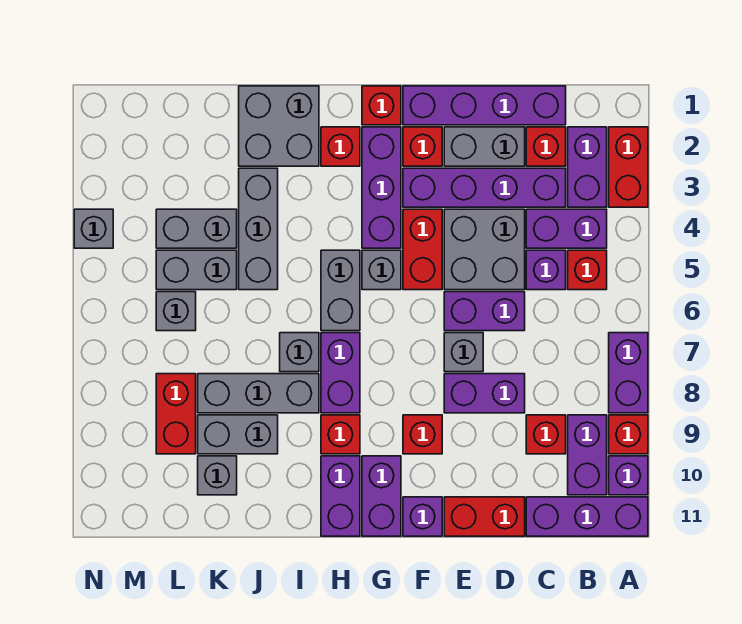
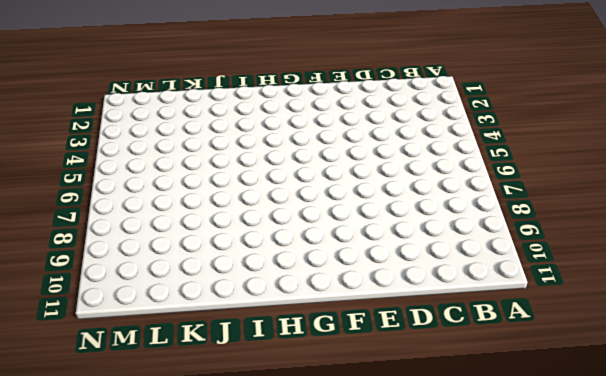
none -> red 1x2 brick [609,127,648,207]
none -> purple 1x2 brick [609,333,648,413]
none -> red 1x1 brick [609,415,648,454]
none -> purple 1x1 brick [609,456,648,495]

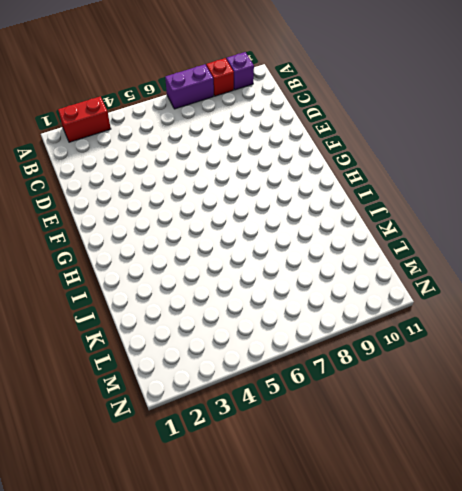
none -> purple 1x3 brick [526,497,648,536]
none -> purple 1x2 brick [568,127,607,207]
none -> purple 1x2 brick [526,209,607,248]
none -> red 1x1 brick [568,250,607,290]

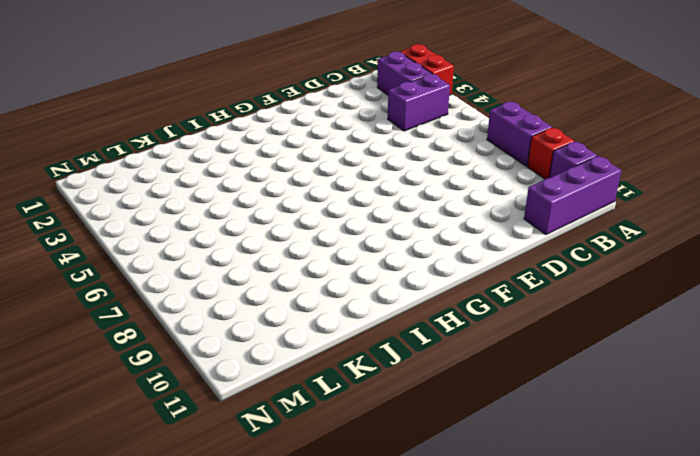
none -> red 1x1 brick [568,250,607,290]
none -> purple 1x2 brick [568,415,607,495]
none -> purple 1x4 brick [403,86,566,125]
none -> red 1x1 brick [526,127,566,166]

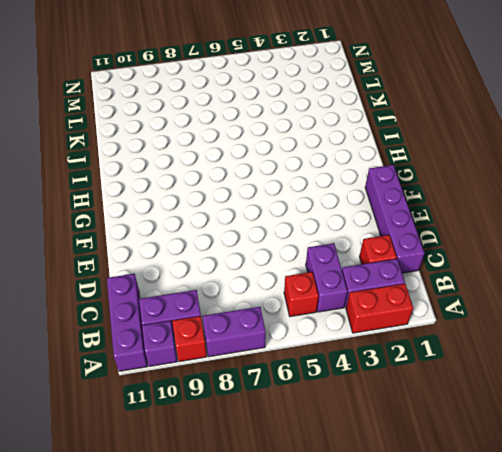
none -> purple 1x4 brick [403,168,566,207]
none -> purple 1x1 brick [526,250,566,290]
none -> red 1x1 brick [526,415,566,454]
none -> grey 1x2 brick [444,127,525,166]

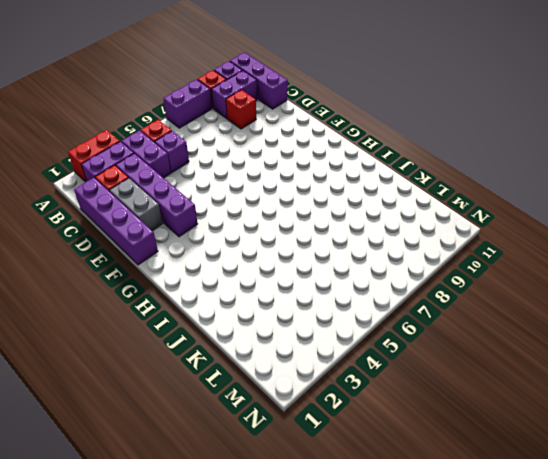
none -> grey 2x2 brick [444,209,525,290]
none -> purple 1x2 brick [444,292,525,331]
none -> purple 1x2 brick [444,374,525,413]
none -> red 1x2 brick [444,497,525,536]

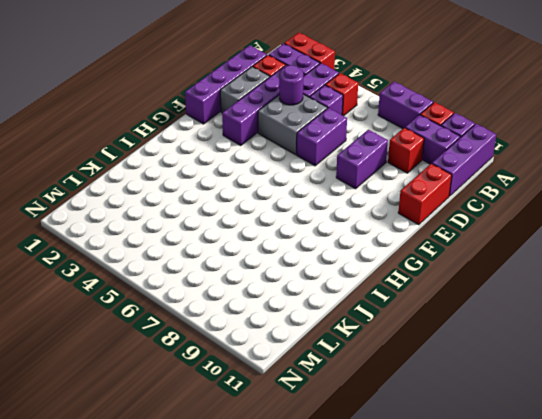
purple 1x1 round brick [279,65,303,105] -> none
none -> grey 1x1 brick [444,333,483,372]
none -> red 1x1 brick [403,127,442,166]
none -> red 1x2 brick [403,209,442,290]
none -> red 1x1 brick [403,415,442,454]

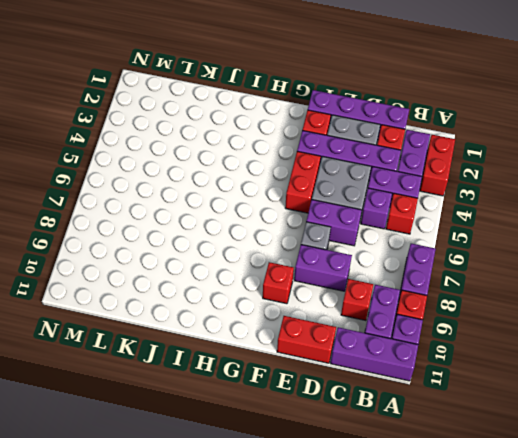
none -> purple 1x1 brick [403,497,442,536]
none -> red 1x1 brick [362,86,401,125]
none -> purple 1x3 brick [362,127,401,248]
none -> grey 1x1 brick [362,250,401,290]

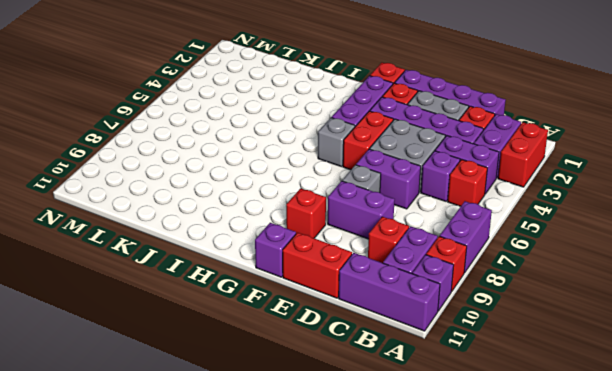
none -> purple 1x2 brick [362,456,401,536]
none -> red 1x1 brick [321,127,360,166]
none -> grey 1x2 brick [321,250,360,331]
none -> purple 1x2 brick [321,333,360,413]

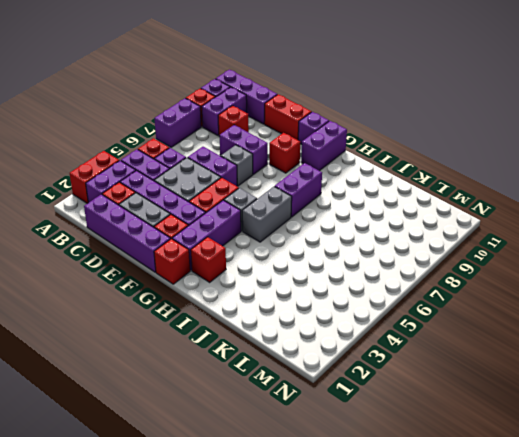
none -> red 1x1 brick [321,415,360,454]
none -> purple 1x2 brick [321,456,360,536]
none -> grey 2x2 brick [239,86,319,166]
none -> grey 1x1 brick [280,333,319,372]

